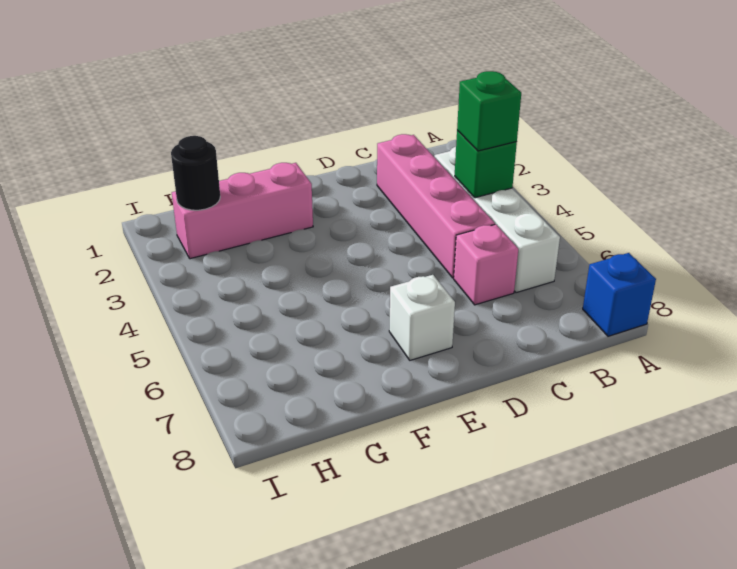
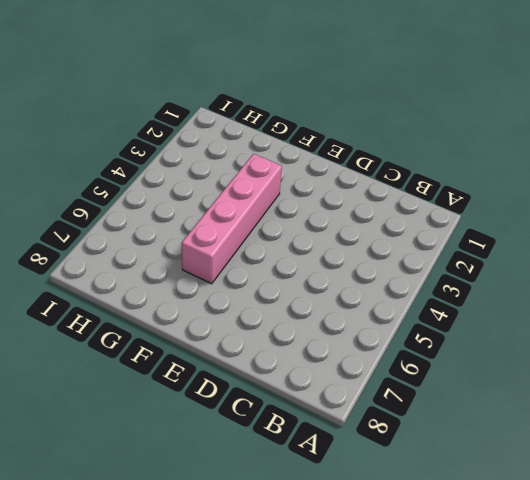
pink 1x4 brick [182,154,282,284] -> pink 1x4 brick moved to [377,134,495,278]
none -> blue 1x1 brick [583,253,656,336]
none -> white 1x4 brick [434,147,560,293]

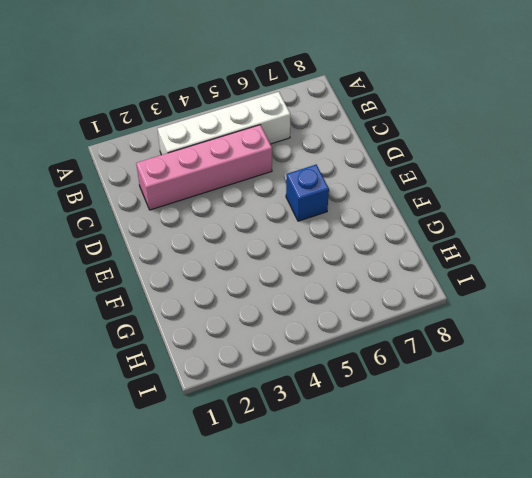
blue 1x1 brick [286,165,329,221] -> blue 1x1 brick moved to [583,253,656,336]
none -> pink 1x1 brick [454,224,518,305]
none -> white 1x1 brick [389,275,455,360]

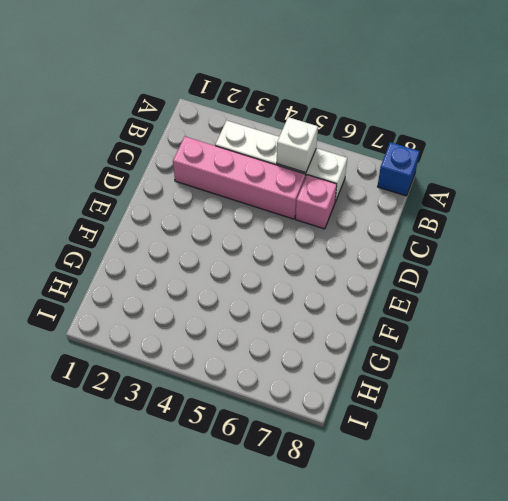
white 1x1 brick [277,117,318,173] -> white 1x1 brick moved to [389,275,455,360]
none -> pink 1x3 brick [172,163,313,259]
none -> green 1x1 brick [455,130,517,198]

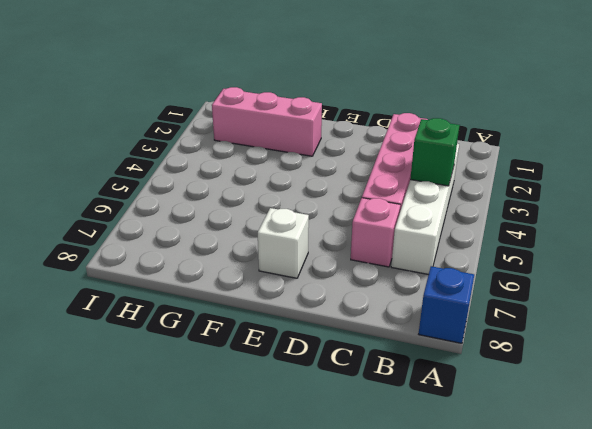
none -> black 1x1 round brick [171,136,220,210]
none -> green 1x1 brick [457,71,521,151]

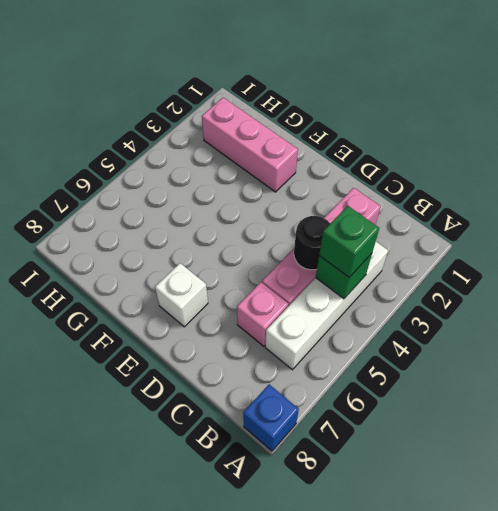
black 1x1 round brick [294,216,330,270] -> black 1x1 round brick moved to [171,136,220,210]

